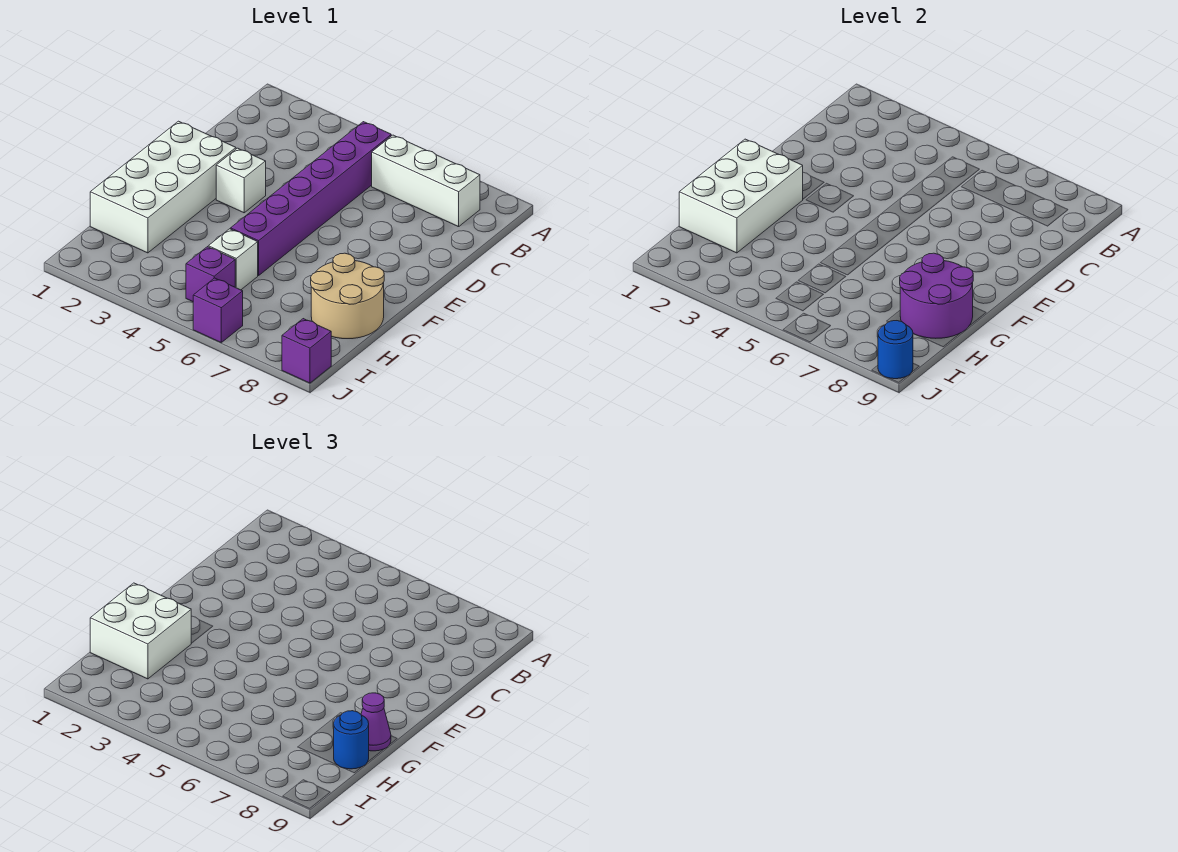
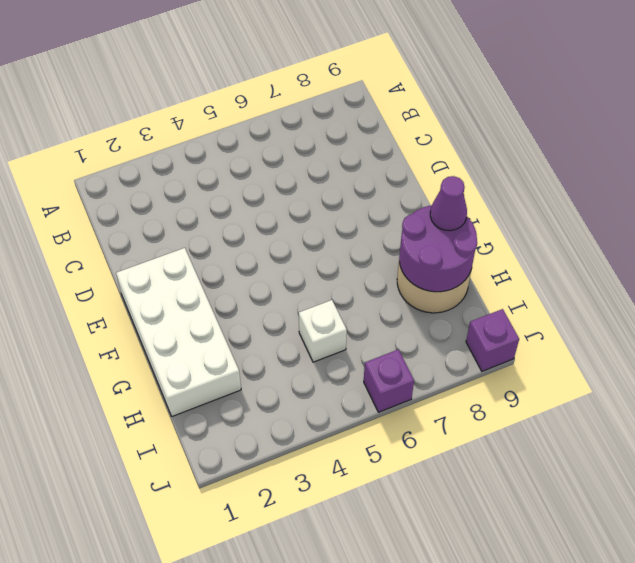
none -> purple 1x6 brick [231,122,391,275]
none -> white 1x3 brick [372,135,480,227]
none -> white 1x1 brick [216,148,266,213]

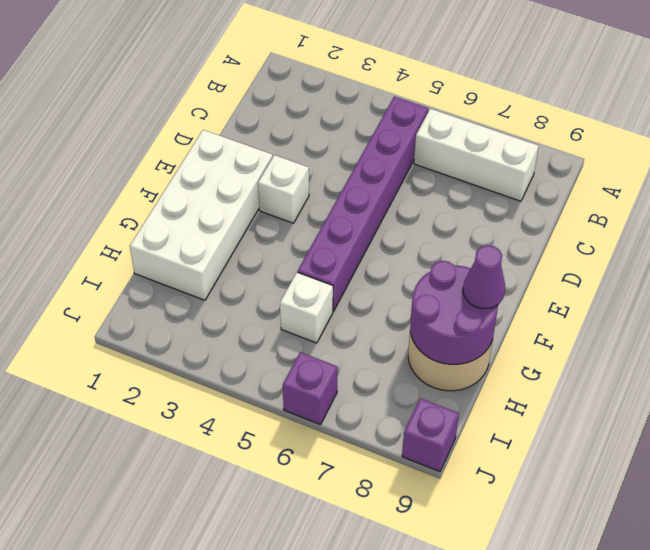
none -> purple 1x1 brick [186,247,235,302]
none -> white 2x3 brick [679,139,803,253]
none -> blue 1x1 round brick [878,321,913,379]

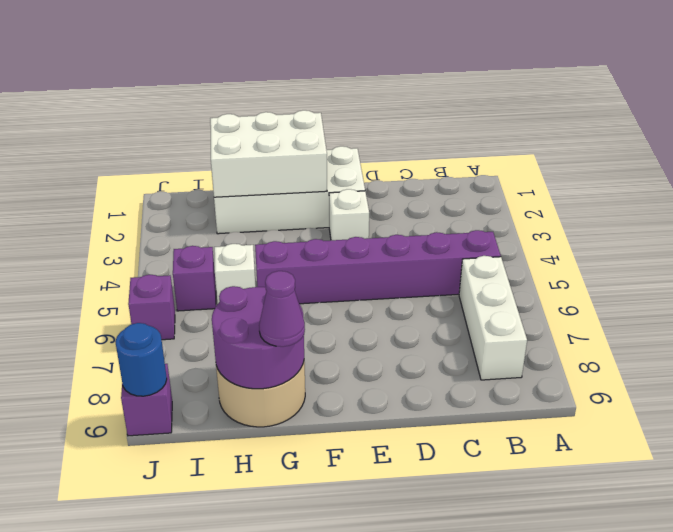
none -> white 2x2 brick [90,583,191,679]
none -> blue 1x1 round brick [334,711,369,769]

